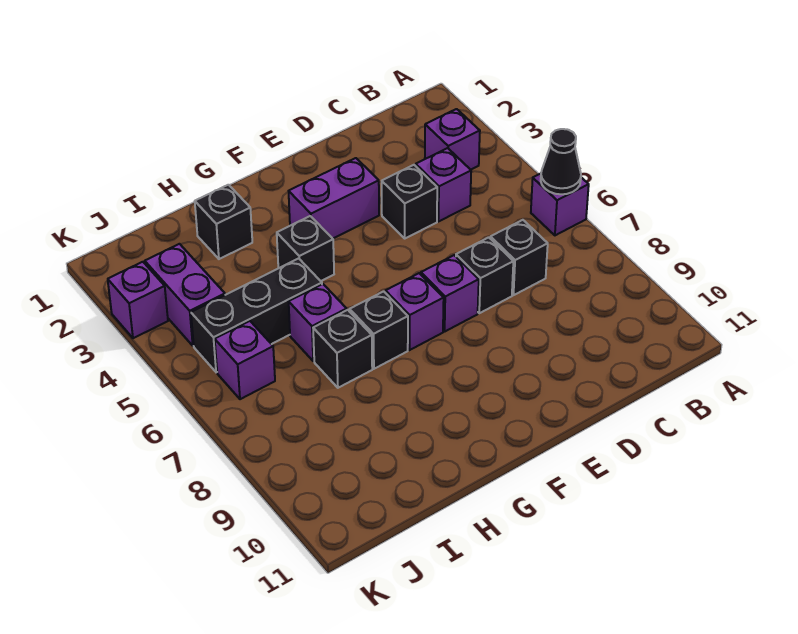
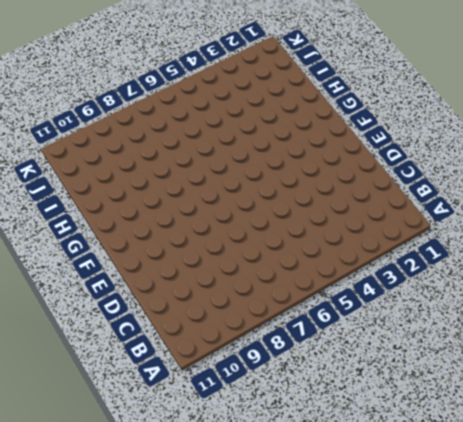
none -> purple 1x1 brick [531,174,589,235]
none -> purple 1x1 brick [425,109,480,170]
none -> purple 1x1 brick [416,148,471,222]

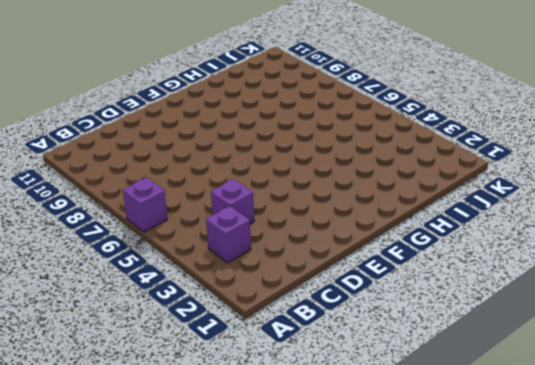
none -> black 1x1 brick [490,220,548,295]
none -> black 1x1 brick [382,165,437,238]
none -> black 1x1 brick [456,237,513,313]

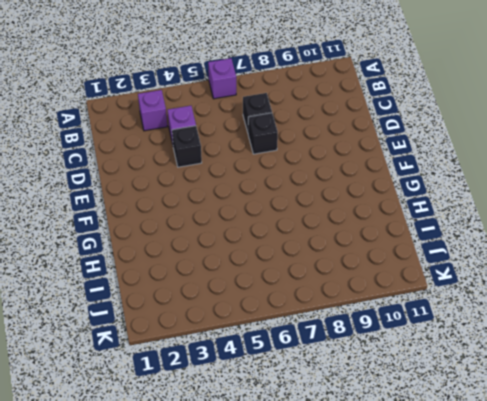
none -> purple 1x2 brick [289,158,379,239]
none -> purple 1x1 brick [421,255,479,331]
none -> purple 1x1 brick [386,273,444,350]

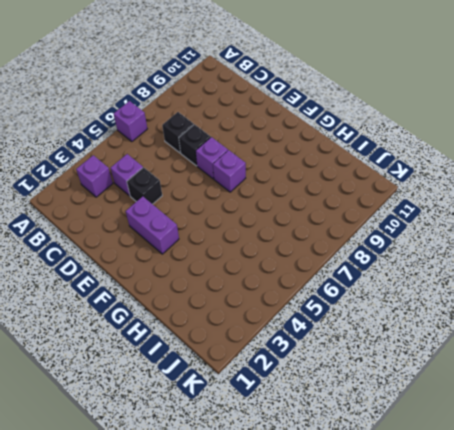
none -> black 1x1 brick [277,216,334,281]
none -> black 1x1 brick [350,291,408,369]
none -> black 1x1 brick [195,185,252,259]

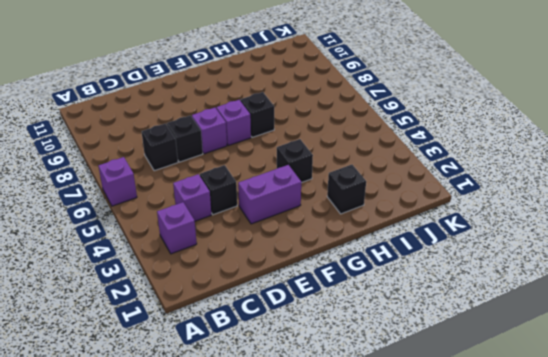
none -> black 1x3 brick [191,258,322,372]
none -> purple 1x1 brick [289,284,347,361]
none -> black 1x1 brick [313,310,372,388]

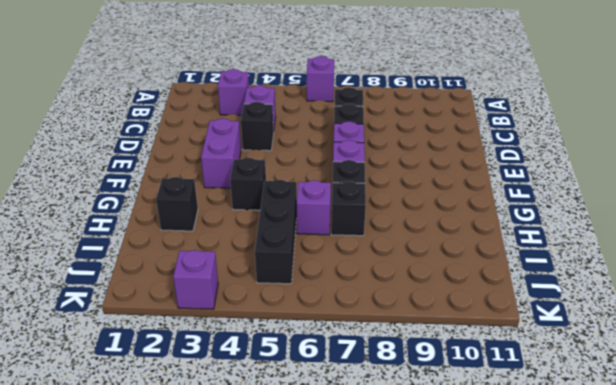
none -> purple 1x2 brick [145,244,225,346]
none -> purple 1x1 brick [215,321,275,399]
none -> black 1x1 cone [541,129,581,194]

